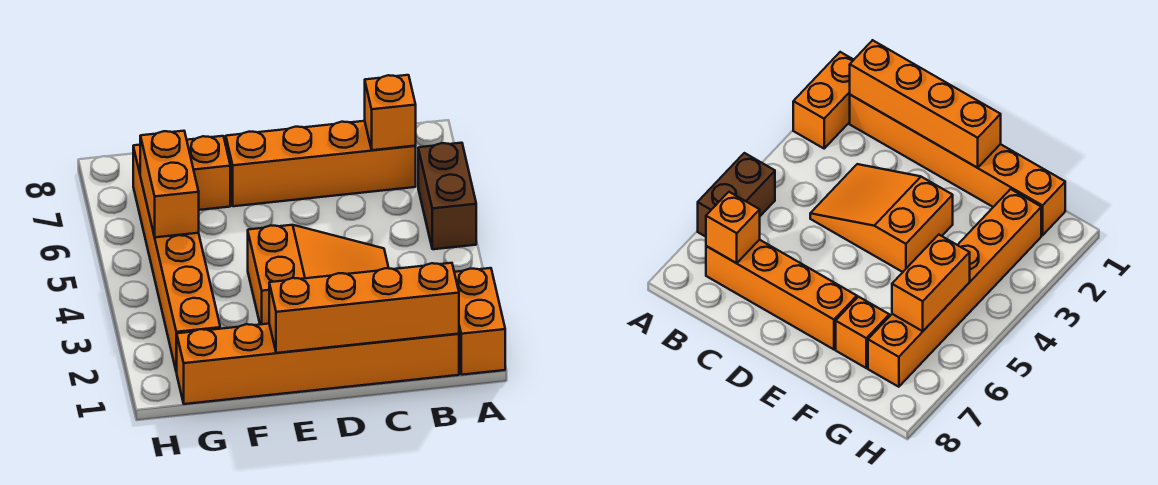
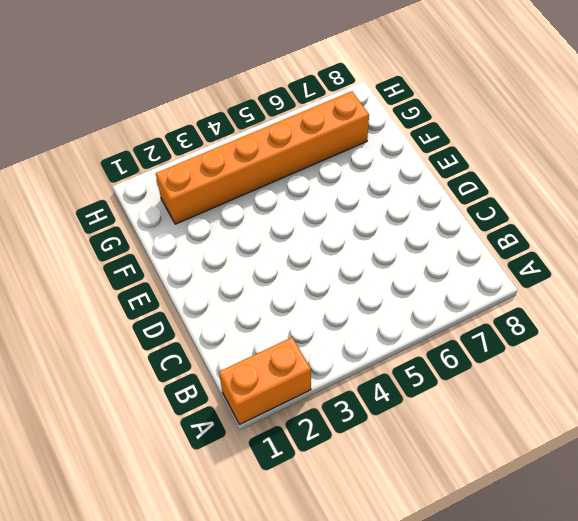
none -> brown 1x2 brick [418,143,476,249]
none -> orange 1x6 brick [177,324,459,404]

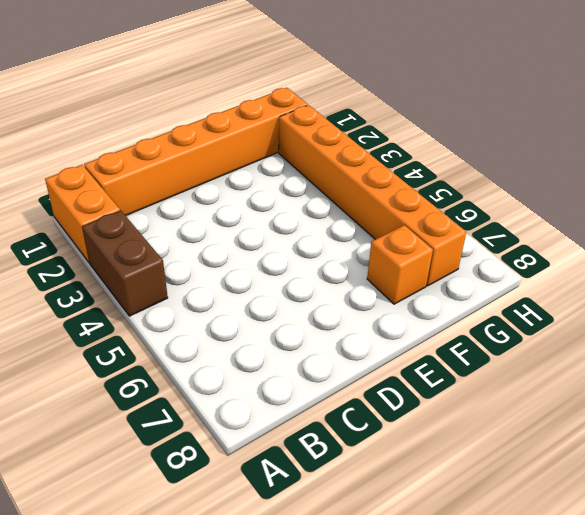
brown 1x2 brick [82,210,168,316] -> brown 1x2 brick moved to [418,143,476,249]
none -> orange 1x4 brick [225,121,416,206]
none -> orange 2x3 slope [248,225,389,325]

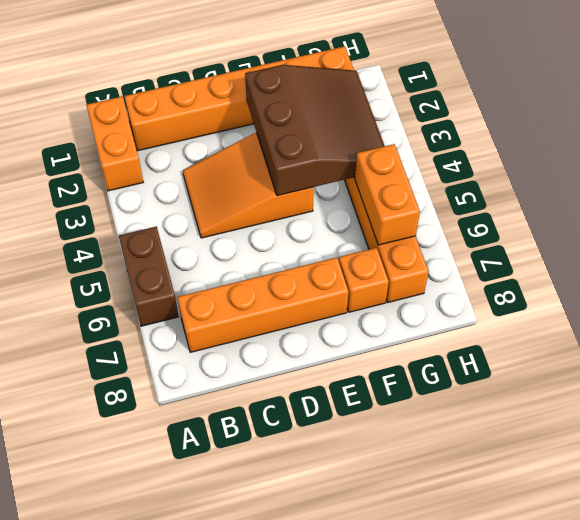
brown 3x3 slope [245,65,384,196] -> none
none -> orange 1x4 brick [269,263,459,353]
none -> orange 1x1 brick [365,75,416,150]

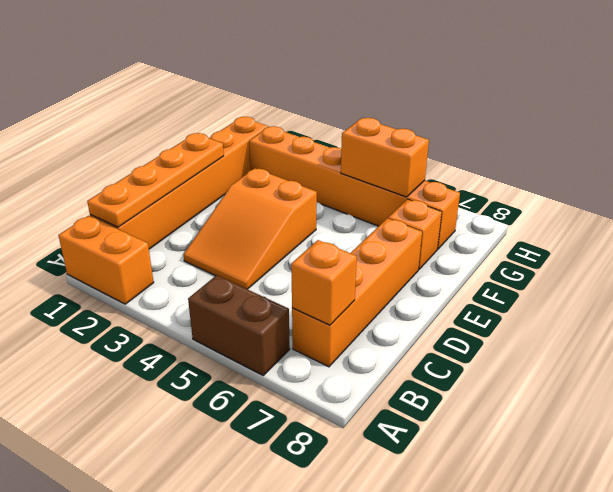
orange 1x4 plate [87,133,224,227] -> orange 1x4 brick [269,263,459,353]

